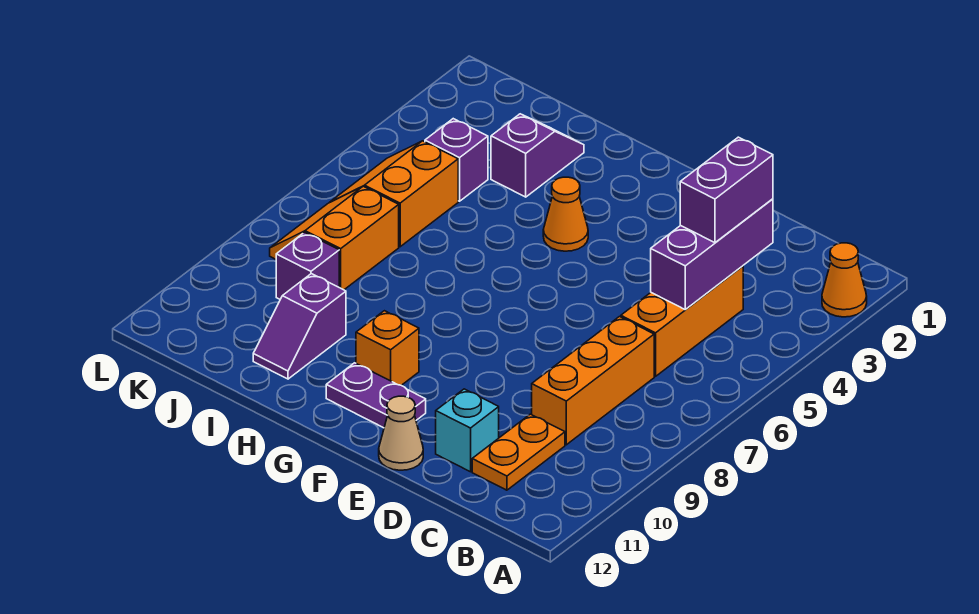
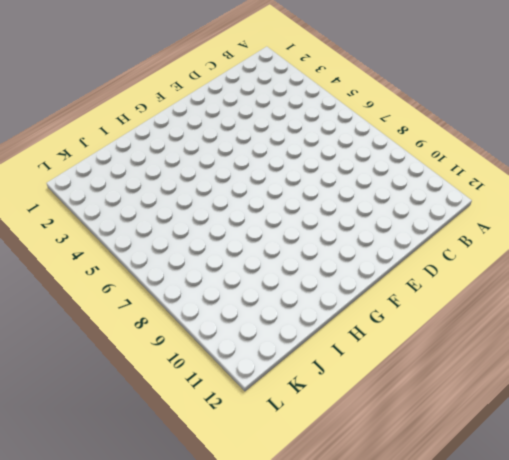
none -> orange 1x1 cone [822,243,867,317]
none -> orange 1x3 brick [621,266,743,376]
none -> orange 1x3 brick [532,317,654,445]

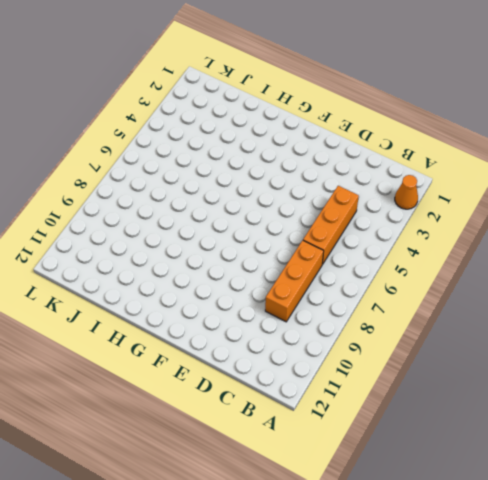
none -> orange 1x2 plate [472,414,565,490]
none -> cyan 1x1 brick [436,389,499,472]
none -> tan 1x1 cone [379,396,423,470]

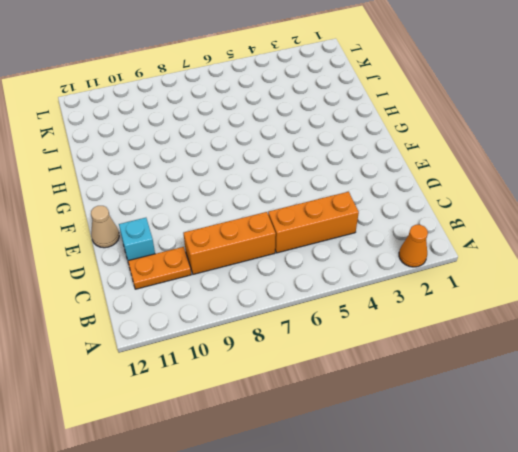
none -> purple 1x2 plate [326,363,426,428]
none -> orange 1x1 cone [543,177,588,251]
none -> orange 1x1 brick [356,311,419,385]

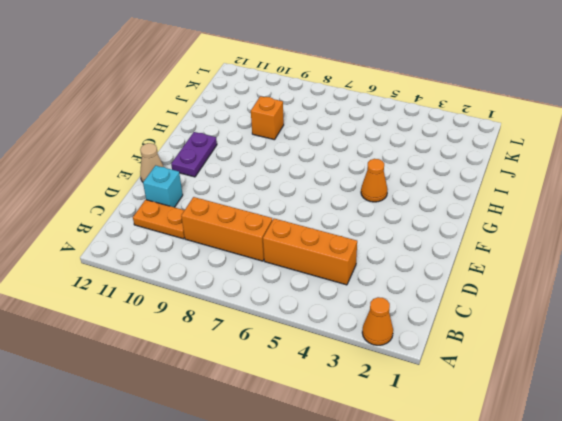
orange 1x1 brick [251,96,284,140] -> orange 1x1 brick moved to [356,311,419,385]
none -> purple 1x2 slope [491,114,584,197]
none -> purple 1x2 slope [253,274,346,379]
none -> purple 1x1 brick [425,119,488,201]

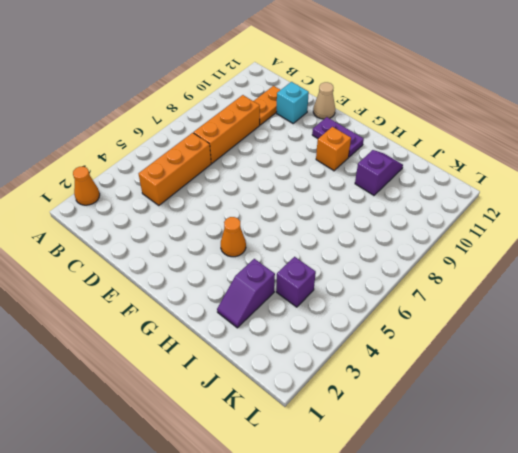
none -> orange 2x2 slope [329,141,458,247]
none -> orange 2x2 slope [270,186,399,290]
none -> purple 1x1 brick [276,232,339,299]

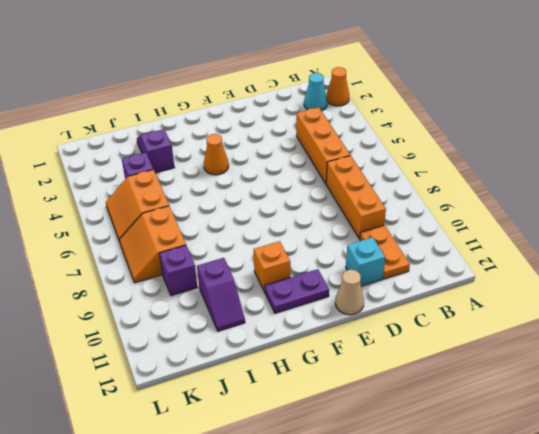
cyan 1x1 cone [304,73,327,111] -> none
none -> purple 1x3 brick [651,199,773,310]
none -> purple 1x2 brick [680,137,773,243]

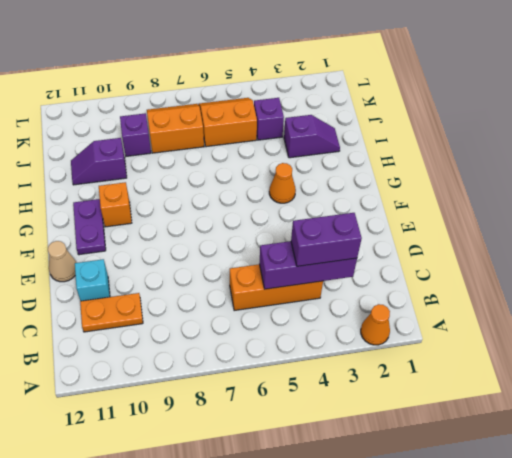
none -> orange 1x3 brick [532,317,654,445]

